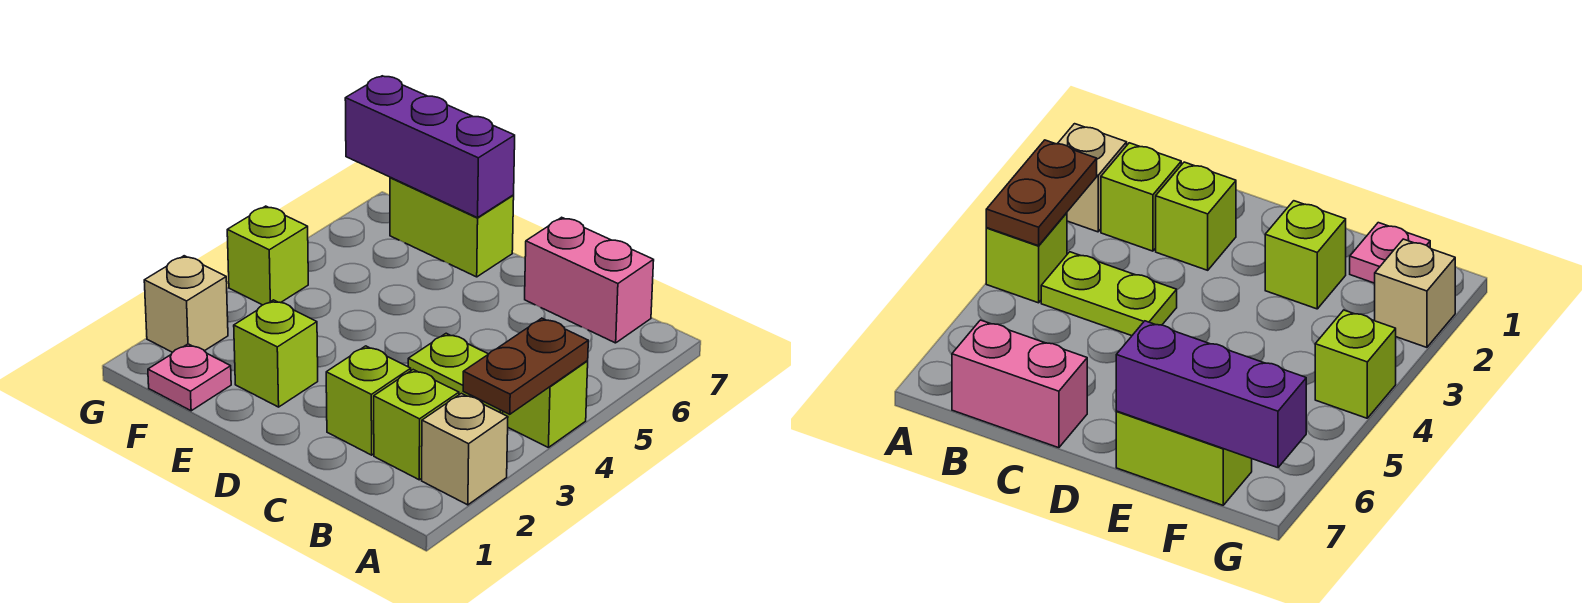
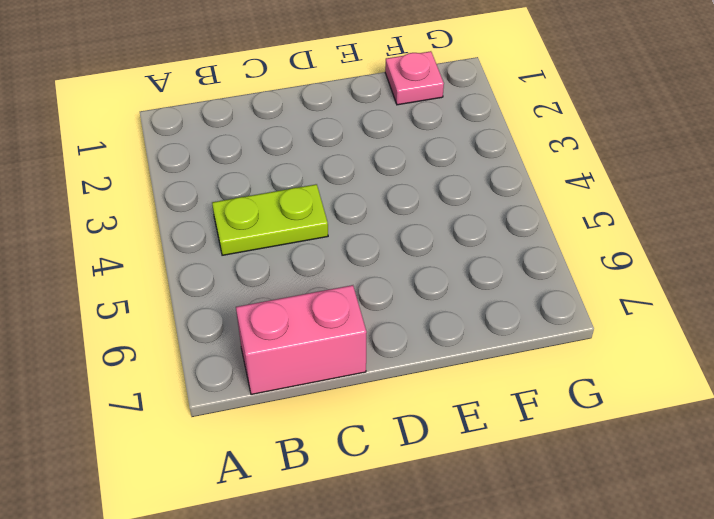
none -> tan 1x1 brick [422,393,508,505]
none -> lime 1x1 brick [503,361,588,447]
none -> lime 1x1 brick [374,370,459,480]

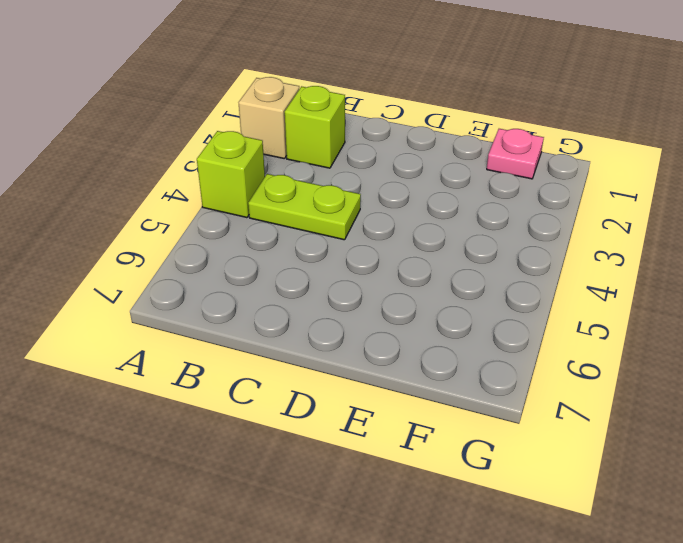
none -> pink 1x2 brick [525,217,654,343]
none -> lime 1x1 brick [326,346,411,455]
none -> lime 1x1 brick [234,300,318,407]

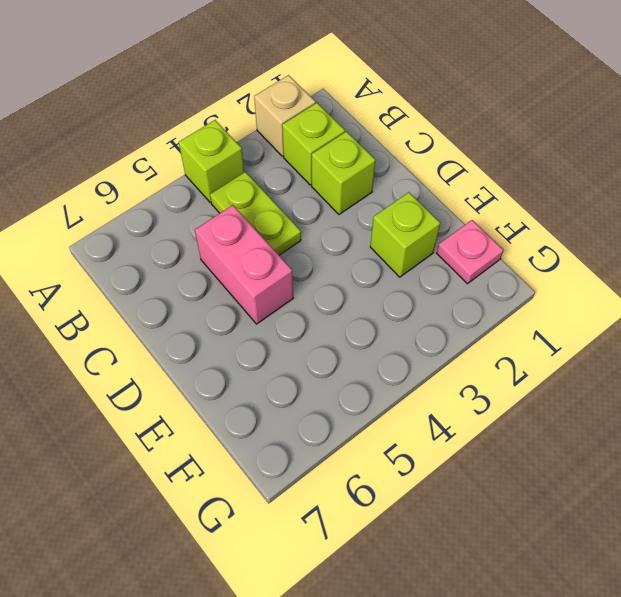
pink 1x2 brick [195,205,293,324] -> pink 1x2 brick moved to [525,217,654,343]
none -> lime 1x2 brick [390,177,514,277]
none -> tan 1x1 brick [144,256,228,352]
none -> lime 1x1 brick [227,206,308,305]

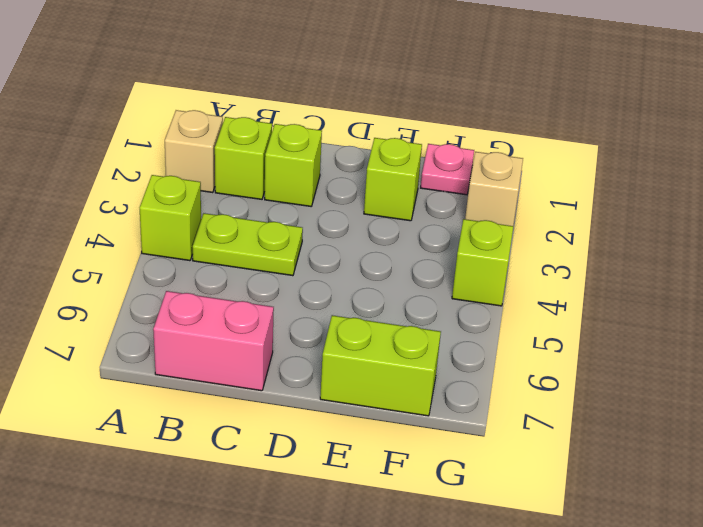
none -> brown 1x2 plate [463,318,588,414]
none -> purple 1x3 brick [345,76,515,218]

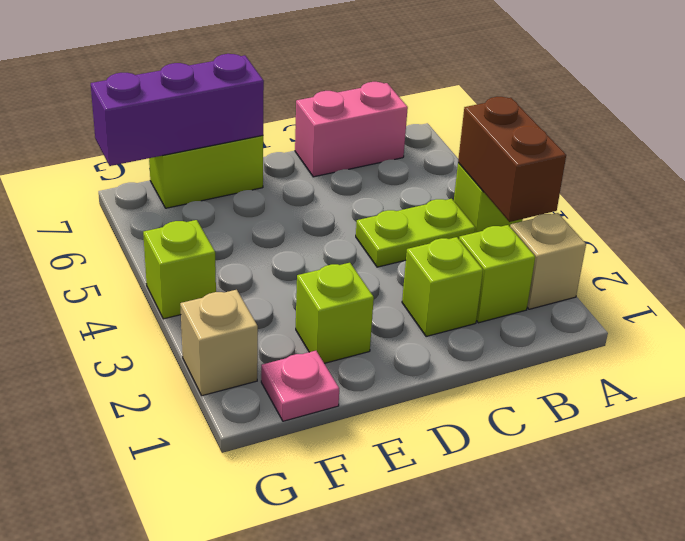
brown 1x2 brick [458,97,566,222] -> brown 1x2 plate [463,318,588,414]

